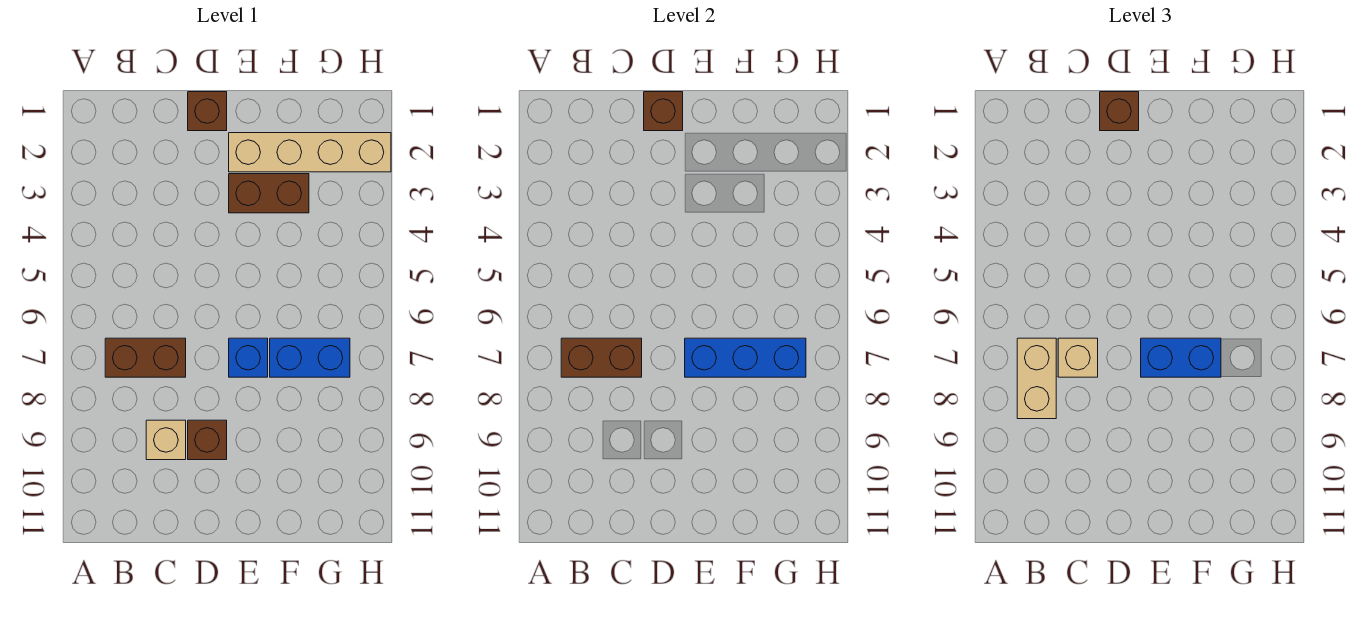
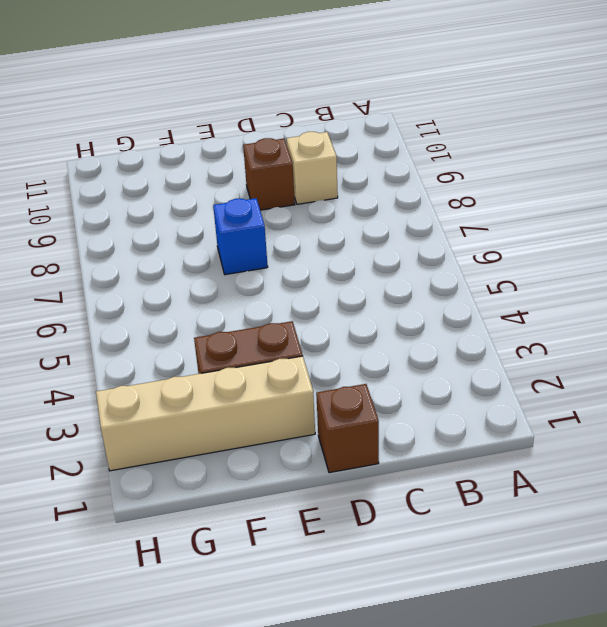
none -> brown 1x2 brick [105,338,186,377]
none -> blue 1x2 brick [270,338,350,377]
none -> brown 1x2 brick [561,338,642,377]

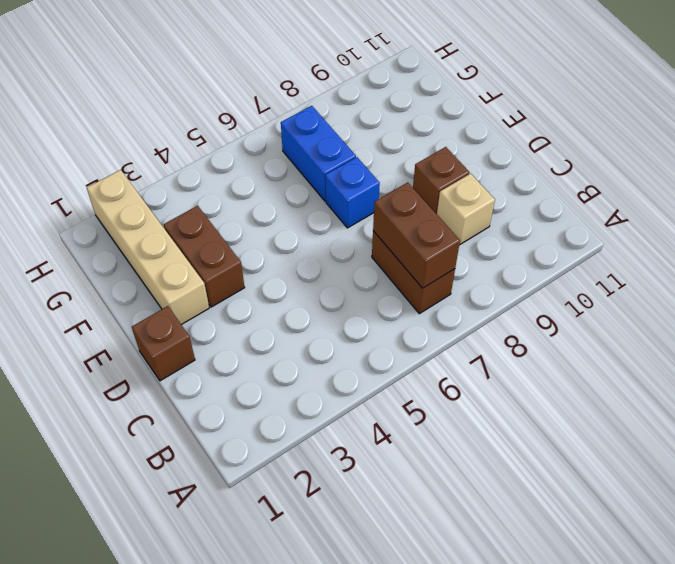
none -> brown 1x1 brick [644,92,683,131]
none -> blue 1x3 brick [685,338,806,377]
none -> tan 1x2 brick [1017,338,1056,419]

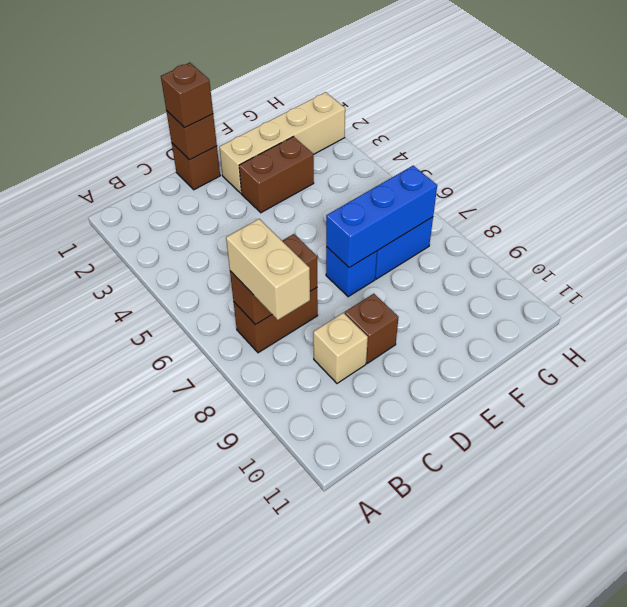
none -> tan 1x1 brick [1058,338,1098,377]
none -> blue 1x2 brick [1141,338,1221,377]

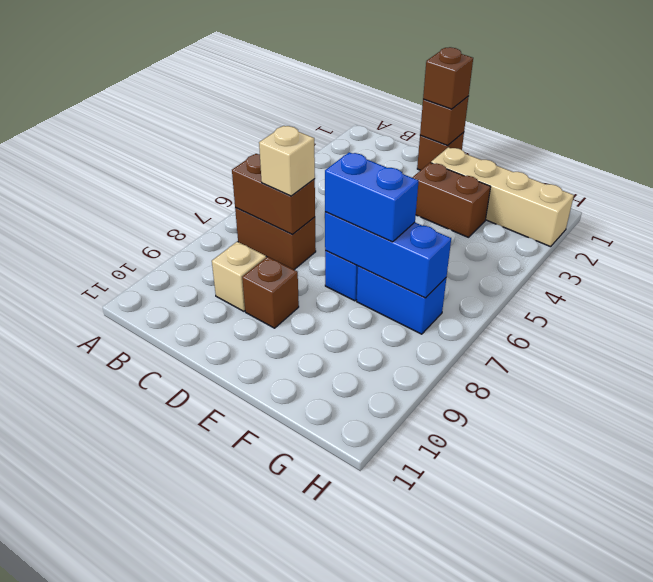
none -> tan 1x2 brick [1017,338,1056,419]

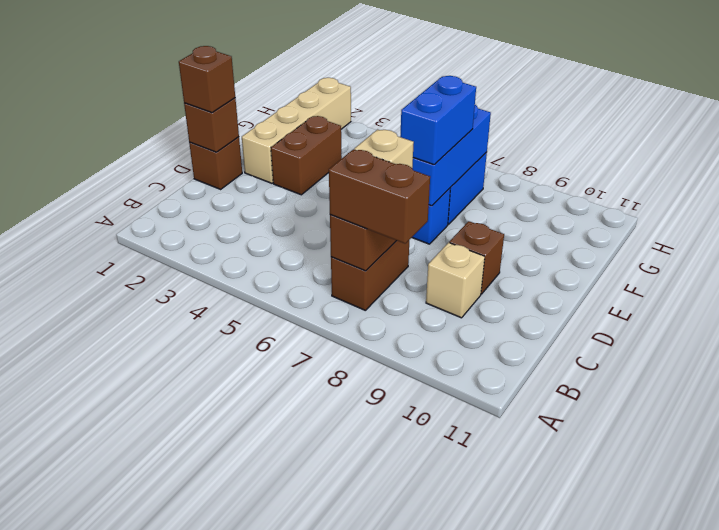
brown 1x2 brick [329,149,430,243] -> tan 1x2 brick [1017,338,1056,419]

